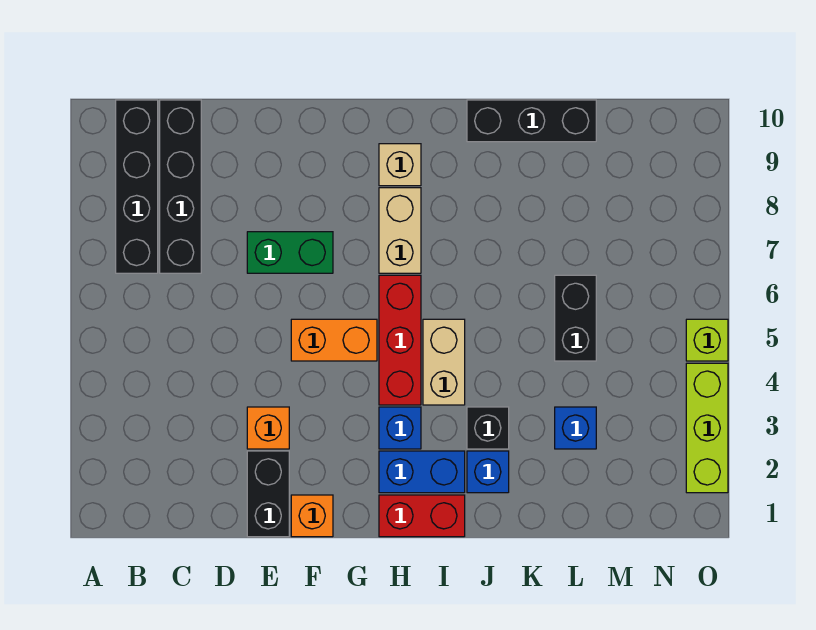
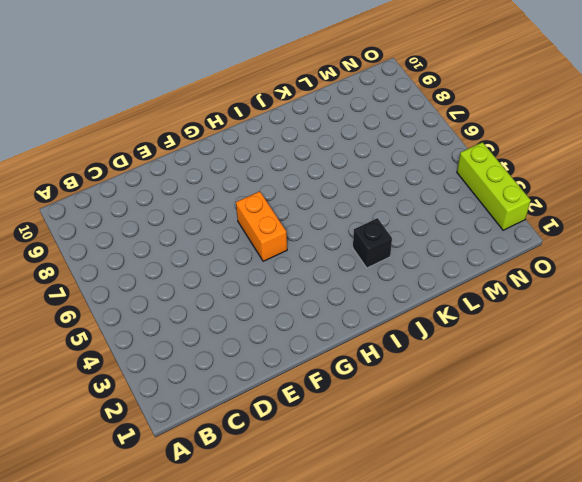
orange 1x2 brick [236,191,287,261] -> orange 1x2 brick turned to [291,319,377,361]
none -> black 1x4 brick [116,100,158,273]
none -> black 1x4 brick [160,100,201,273]
none -> black 1x2 brick [247,451,289,537]

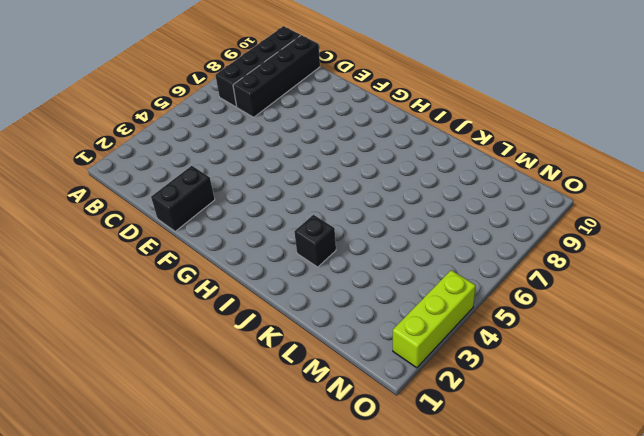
none -> orange 1x1 brick [247,407,289,449]
none -> green 1x2 brick [247,232,333,273]
none -> orange 1x1 brick [291,495,333,537]

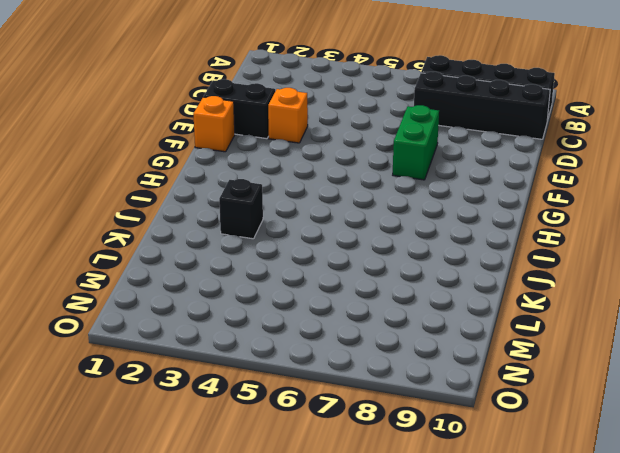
none -> orange 1x2 brick [291,319,377,361]
none -> red 1x2 brick [379,495,465,537]
none -> blue 1x2 brick [379,451,465,493]

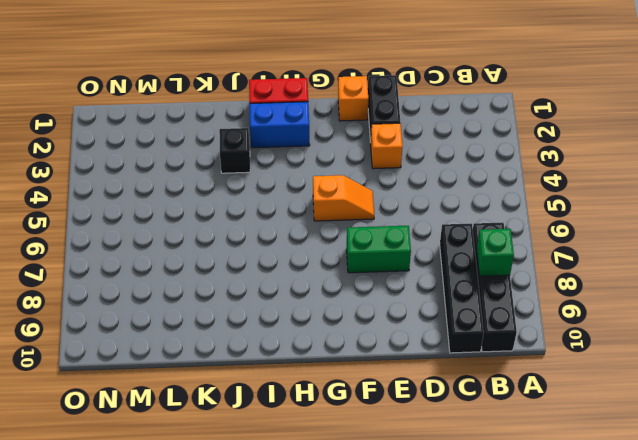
green 1x1 brick [477,229,514,276] -> none
orange 1x2 slope [313,175,374,221] -> orange 1x2 brick [291,319,377,361]
none -> blue 1x1 brick [379,407,421,449]
none -> red 1x3 brick [379,275,421,405]
none -> tan 1x2 brick [379,188,421,273]

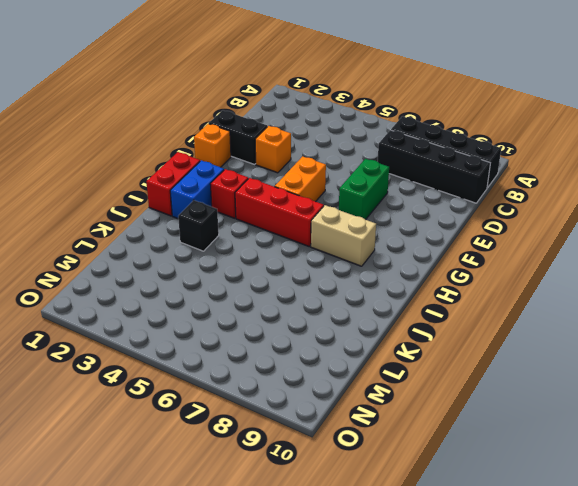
red 1x1 brick [210,169,248,218] -> blue 1x1 brick [379,407,421,449]
none -> tan 1x1 brick [379,144,421,186]
none -> tan 1x2 brick [423,319,465,405]
none -> blue 1x1 brick [467,451,509,493]

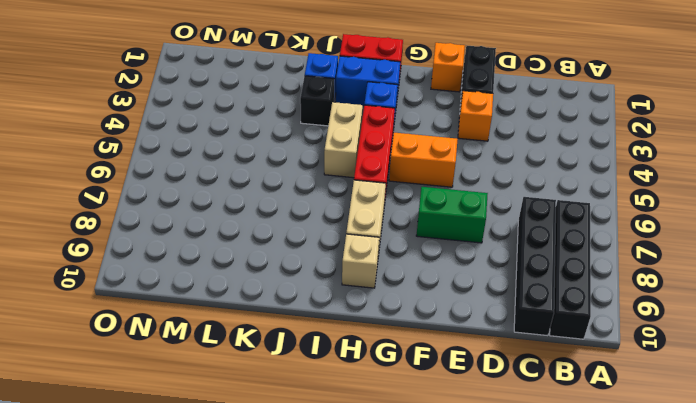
none -> black 1x3 brick [467,100,596,142]
none -> blue 1x1 brick [555,407,596,449]
none -> black 1x2 brick [555,275,596,361]

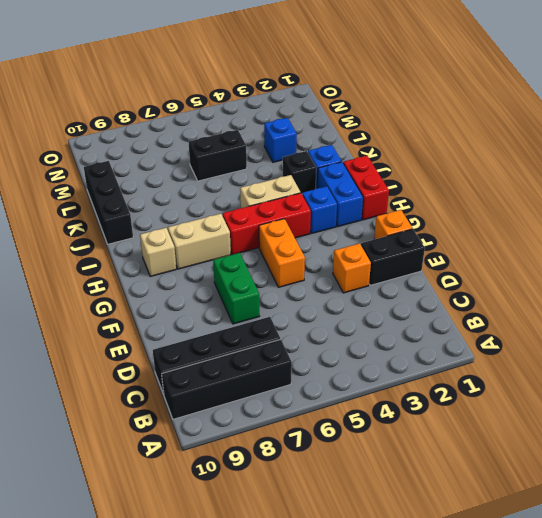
none -> lime 1x3 brick [686,363,728,493]
none -> lime 1x1 brick [686,319,728,361]

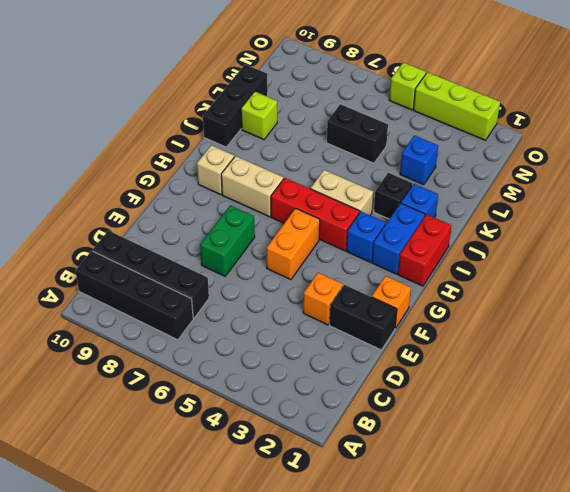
lime 1x1 brick [241,91,277,140] -> none

